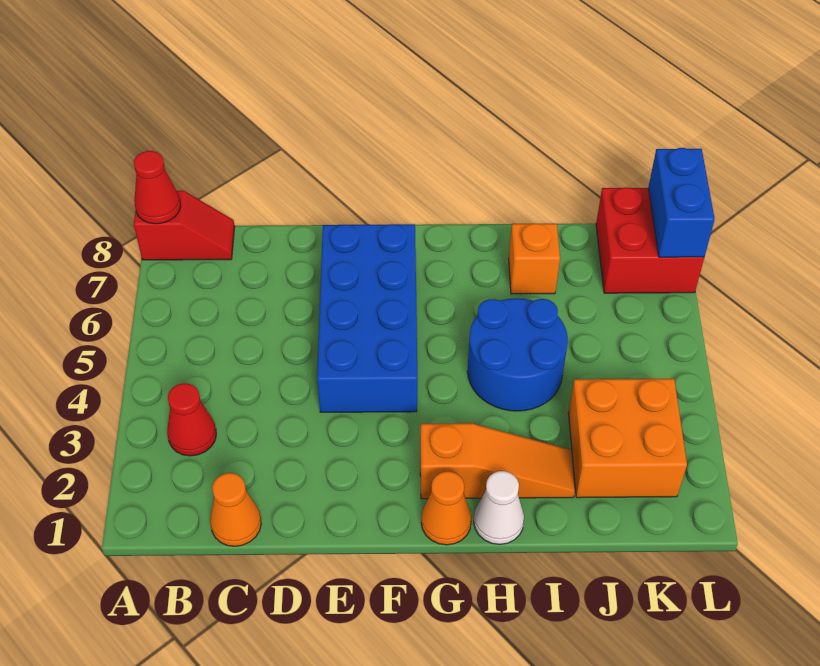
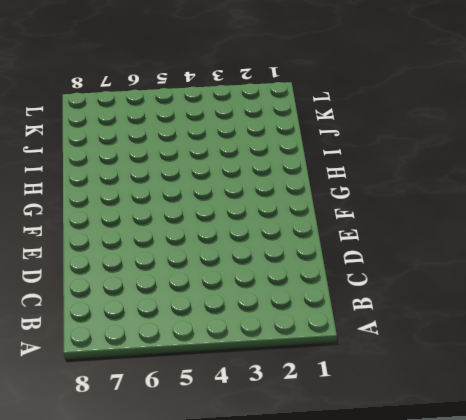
none -> red 1x2 slope [134,191,235,260]
none -> red 1x1 cone [167,383,216,456]
none -> orange 1x1 cone [210,473,261,546]

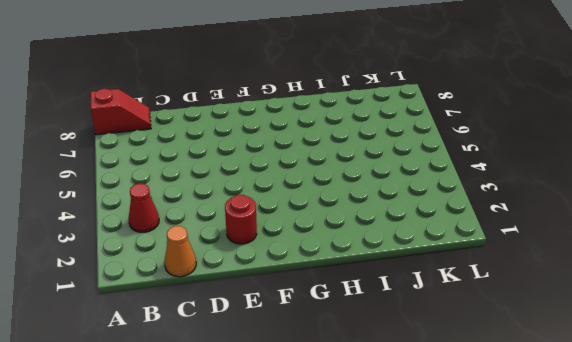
red 1x1 round brick [225,195,257,244] -> none
none -> blue 2x4 brick [317,224,417,412]
none -> orange 1x1 cone [421,471,471,545]
none -> orange 1x3 slope [420,423,575,499]

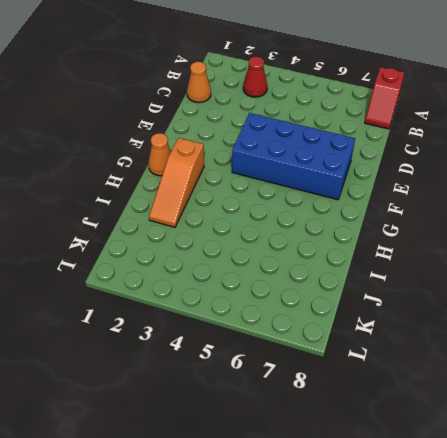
none -> white 1x1 cone [474,471,524,544]
none -> blue 2x2 round brick [467,298,568,411]
none -> orange 1x1 brick [509,224,560,294]

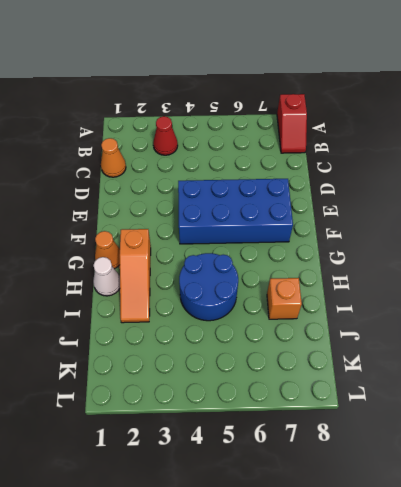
none -> orange 2x2 brick [568,379,687,498]
none -> red 2x2 brick [596,188,704,293]
none -> red 1x1 cone [134,151,181,224]

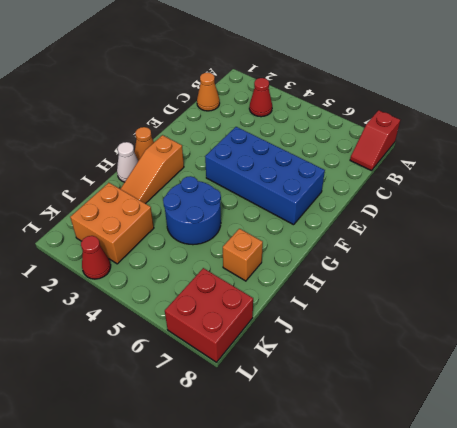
red 1x1 cone [81,236,111,279] -> red 1x1 cone moved to [134,151,181,224]
none -> blue 1x2 brick [648,148,715,257]

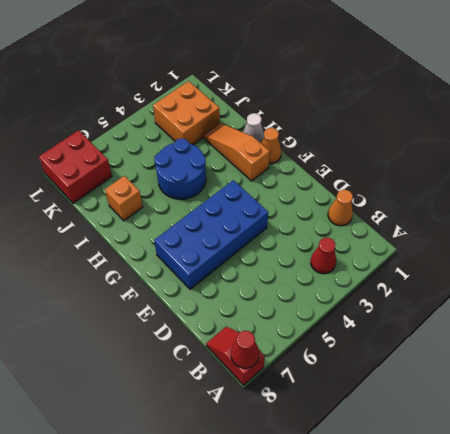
none -> blue 1x2 brick [648,148,715,257]

